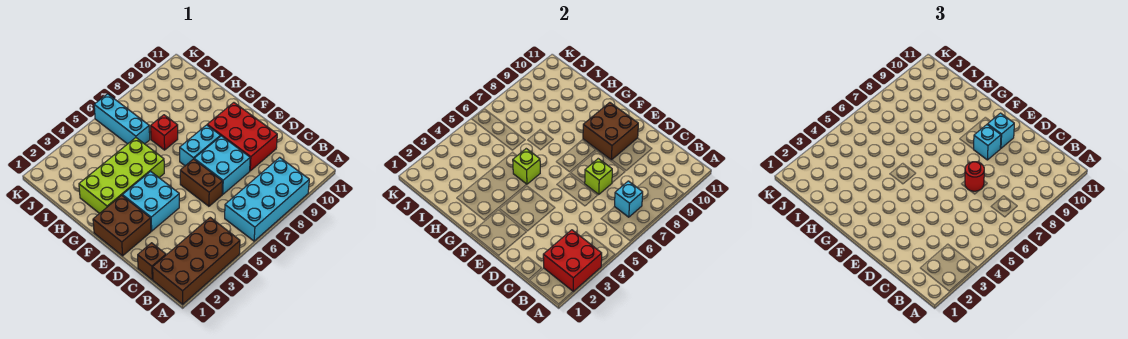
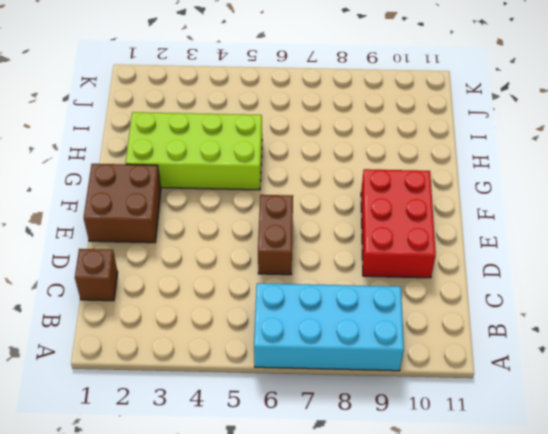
none -> brown 2x4 brick [153,218,240,304]
none -> cyan 2x2 brick [194,136,250,194]
none -> cyan 2x2 brick [122,171,179,231]

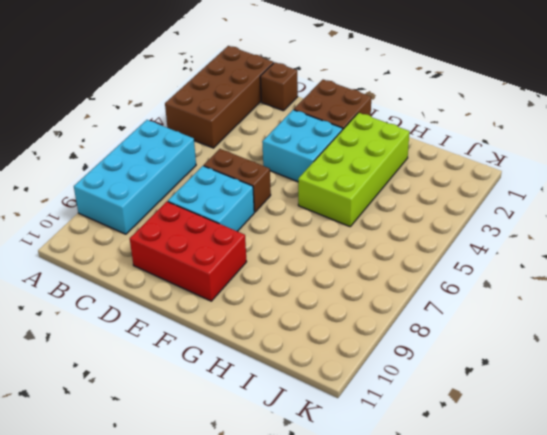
none -> cyan 1x2 brick [180,125,220,166]
none -> red 1x1 brick [151,115,178,150]
none -> cyan 1x3 brick [94,94,150,144]

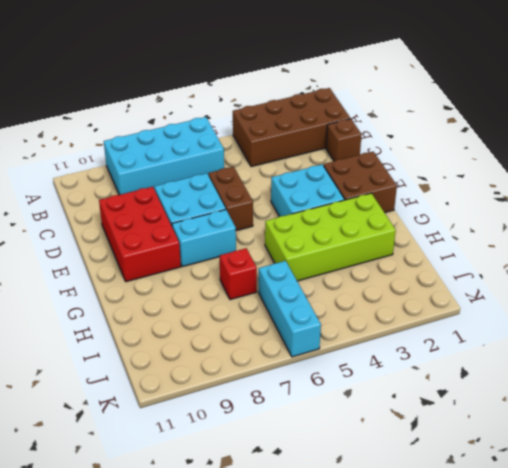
none -> red 2x2 brick [543,230,602,291]
none -> cyan 1x1 brick [615,181,643,217]
none -> lime 1x1 brick [585,159,612,194]

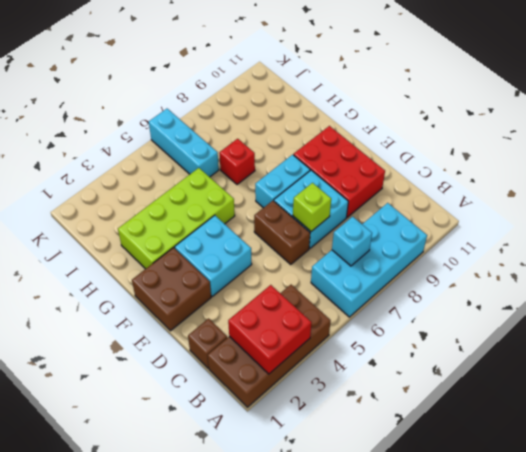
none -> brown 2x2 brick [583,103,638,160]
none -> lime 1x1 brick [513,149,540,184]
none -> red 1x1 round brick [965,162,984,191]

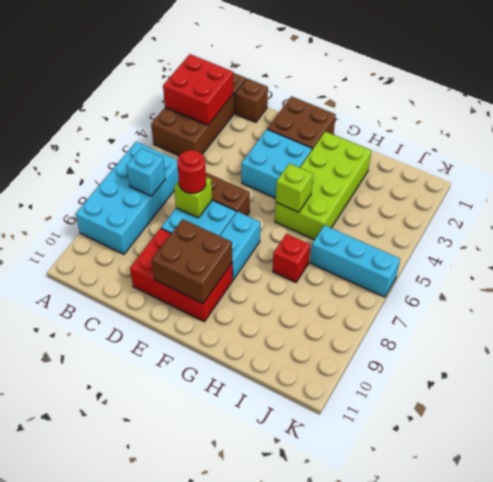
none -> cyan 1x1 brick [974,125,1001,160]
none -> cyan 1x1 brick [988,113,1014,149]

